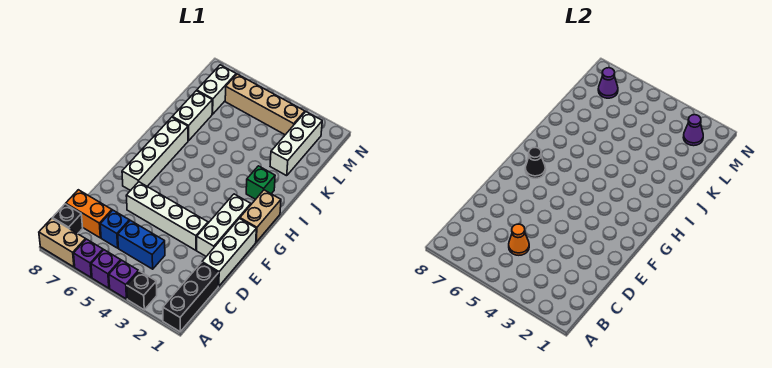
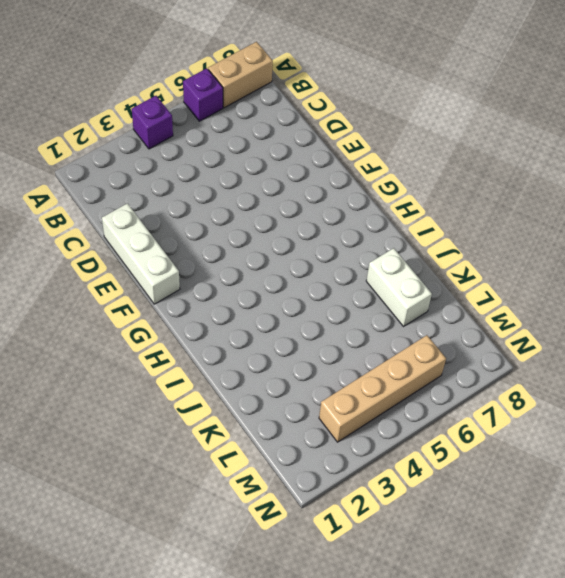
none -> black 1x3 brick [163,263,219,332]
none -> black 1x1 brick [127,271,157,310]
none -> purple 1x1 brick [91,250,121,288]

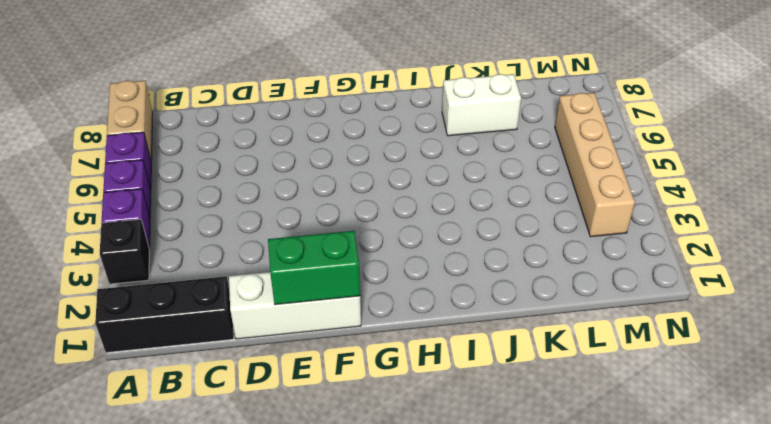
green 1x2 brick [268,231,360,305] -> none
none -> black 1x1 brick [52,204,83,234]
none -> blue 1x2 brick [118,220,165,269]
none -> blue 1x1 brick [100,210,129,248]

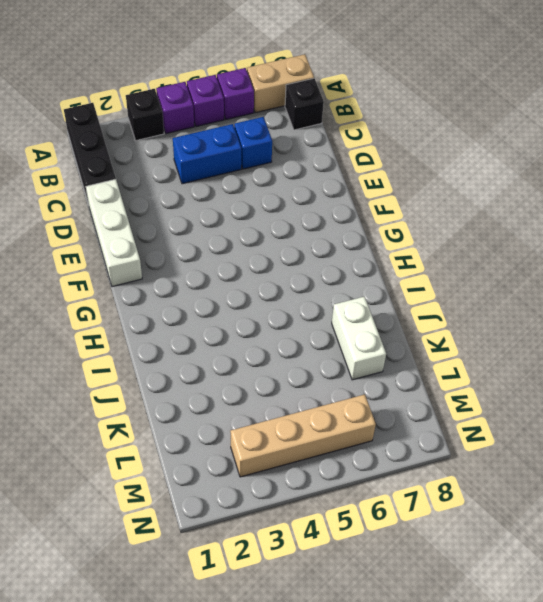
none -> orange 1x2 brick [66,190,112,238]
none -> white 1x3 brick [197,194,251,256]
none -> white 1x4 brick [126,182,208,250]

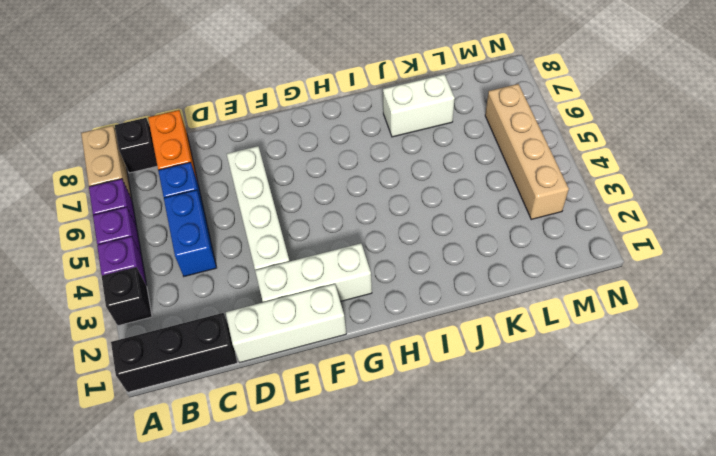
none -> white 1x4 brick [122,117,188,191]
none -> tan 1x2 brick [240,190,281,242]
none -> green 1x1 brick [246,166,275,199]

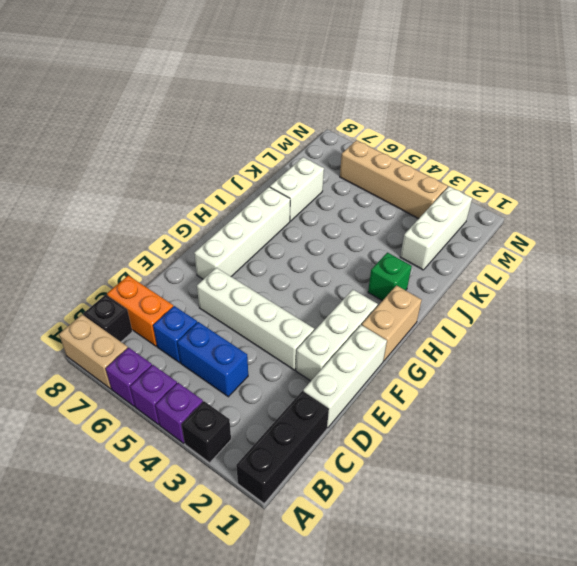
none -> white 1x2 brick [197,65,236,114]
none -> orange 1x1 cone [509,224,529,255]
none -> black 1x1 cone [525,147,546,178]

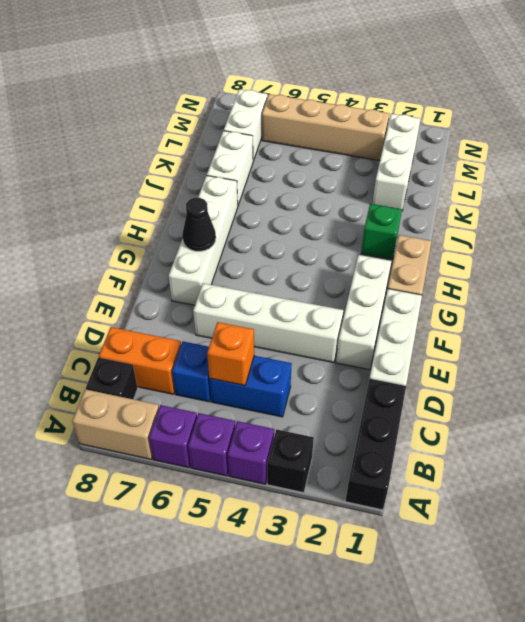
orange 1x1 brick [207,322,254,386] -> orange 1x1 cone [509,224,529,255]
none -> purple 1x1 cone [683,115,703,146]
none -> purple 1x1 cone [598,68,618,98]

